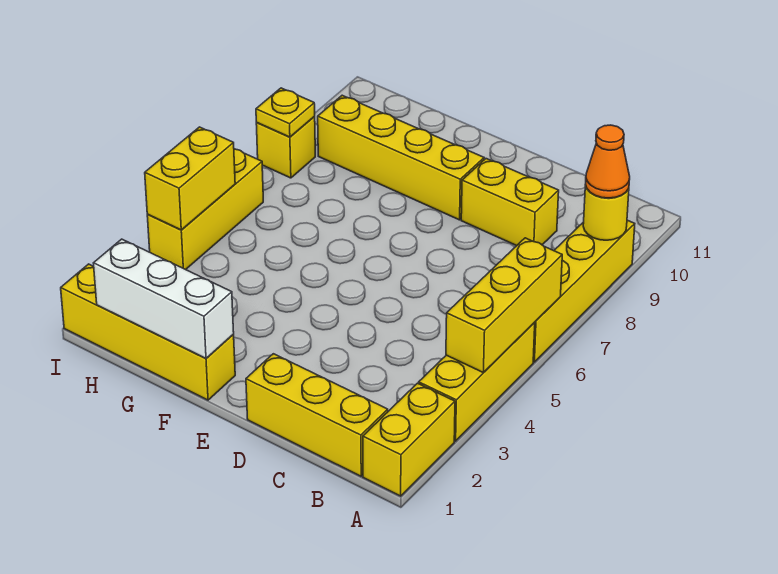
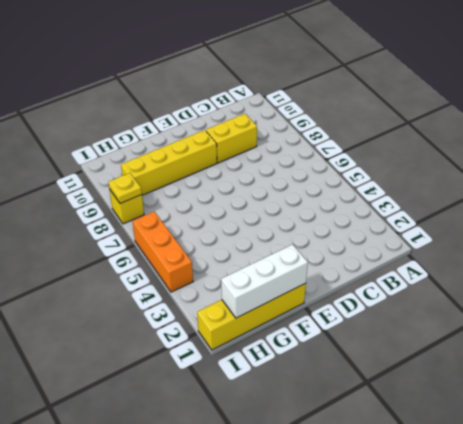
orange 1x3 brick [132,212,193,292] -> yellow 1x3 brick [147,149,263,270]
none -> yellow 1x2 brick [363,383,455,496]
none -> yellow 1x3 brick [419,323,535,441]
none -> yellow 1x4 brick [533,220,635,362]

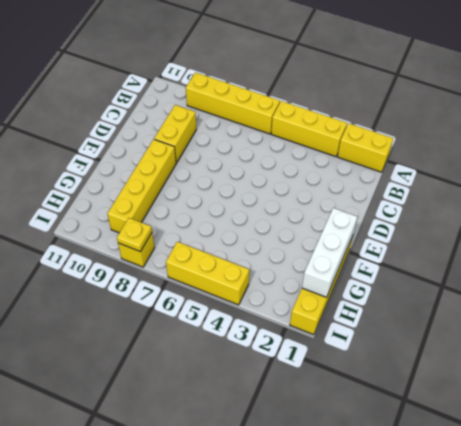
none -> yellow 1x3 brick [246,354,388,476]
none -> yellow 1x3 brick [446,238,562,373]
none -> yellow 1x1 round brick [583,185,629,240]

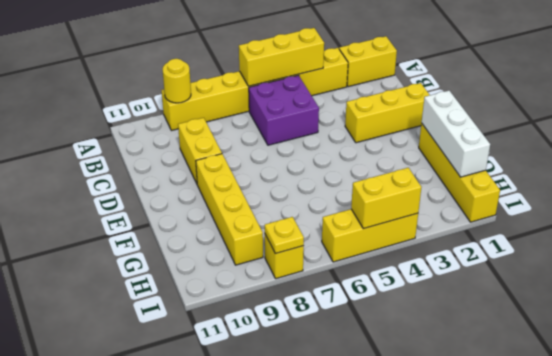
purple 2x2 brick [249,75,319,145] -> none
yellow 1x3 brick [345,83,429,143] -> yellow 1x3 brick turned to [246,354,388,476]
none -> orange 1x1 cone [586,125,630,198]

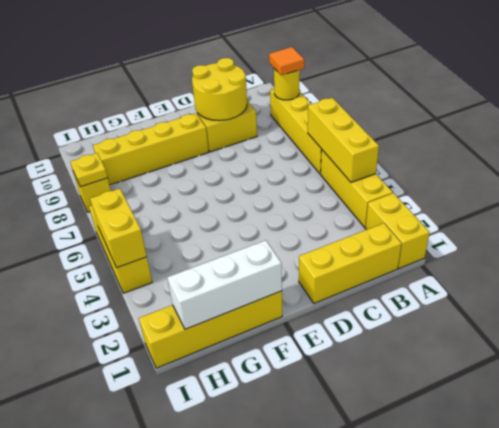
orange 1x1 tile [269,47,304,75] -> orange 1x1 cone [586,125,630,198]
yellow 2x2 round brick [192,58,247,121] -> none

